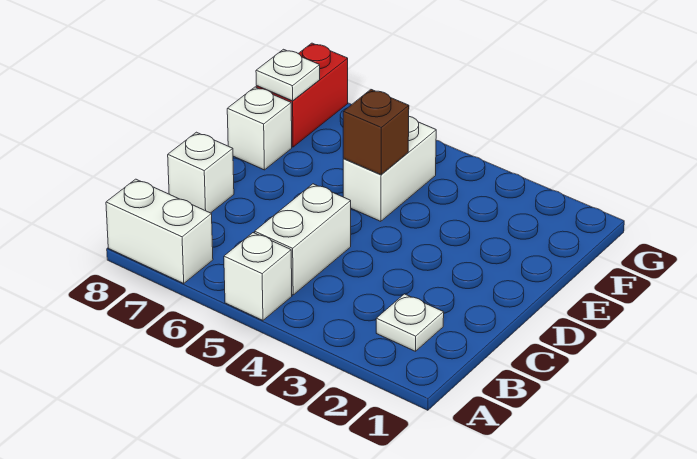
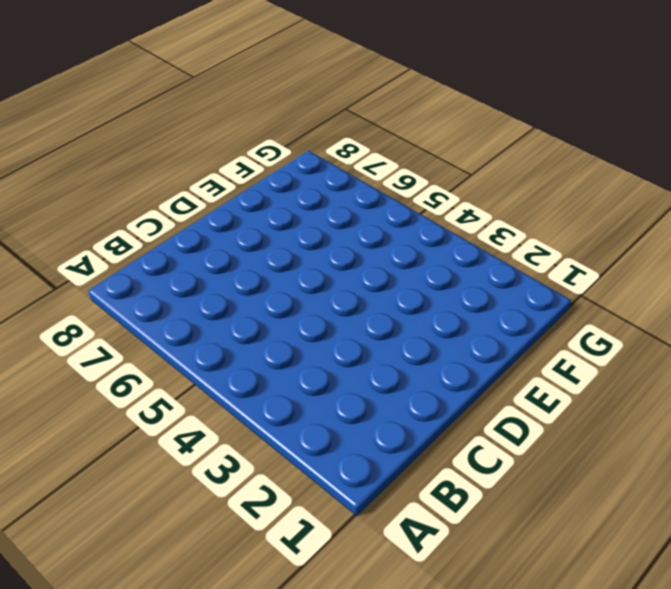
none -> white 1x1 brick [224,233,292,320]
none -> white 1x2 brick [106,179,213,283]

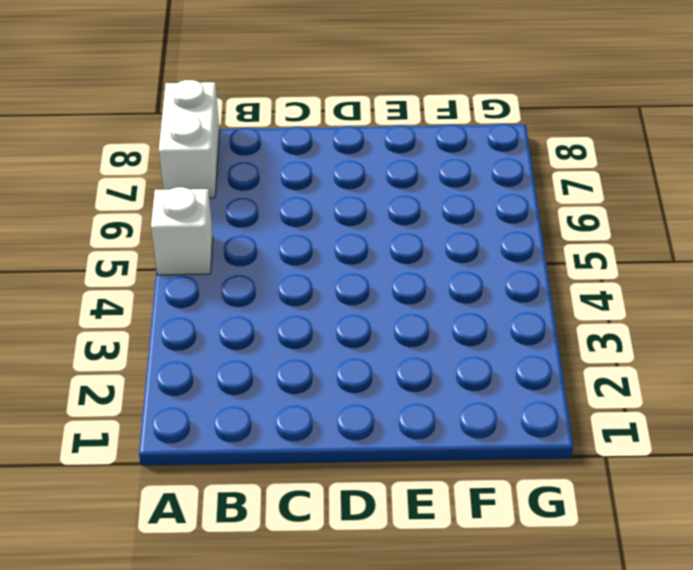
none -> white 1x1 plate [376,294,444,351]
none -> white 1x2 brick [255,184,351,295]

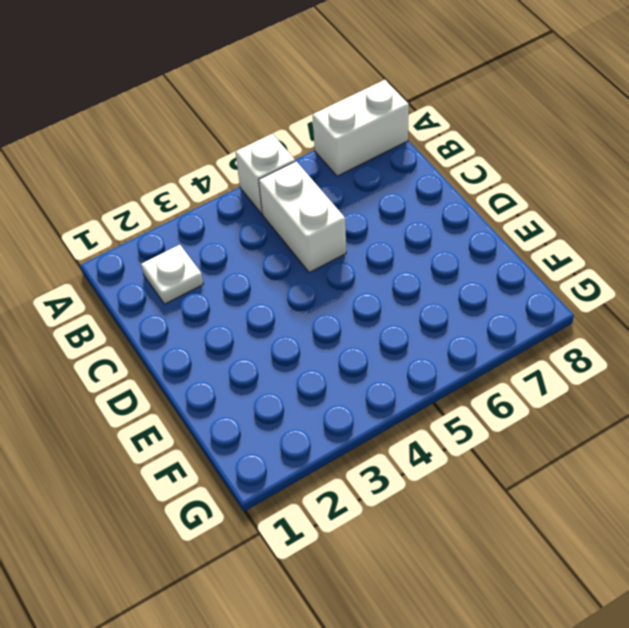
none -> white 1x1 brick [168,132,234,213]
none -> white 1x2 brick [343,117,436,221]

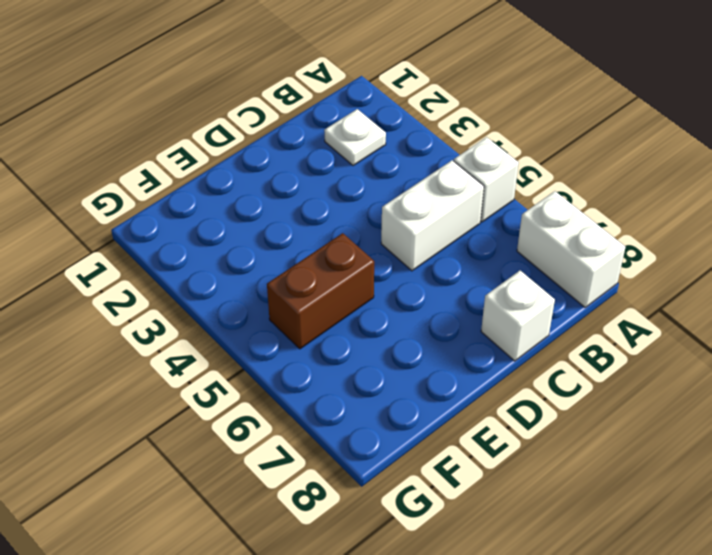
brown 1x2 brick [267,233,374,349] -> white 1x2 brick [343,117,436,221]
none -> white 1x1 brick [227,87,292,170]
none -> red 1x2 brick [256,43,348,147]

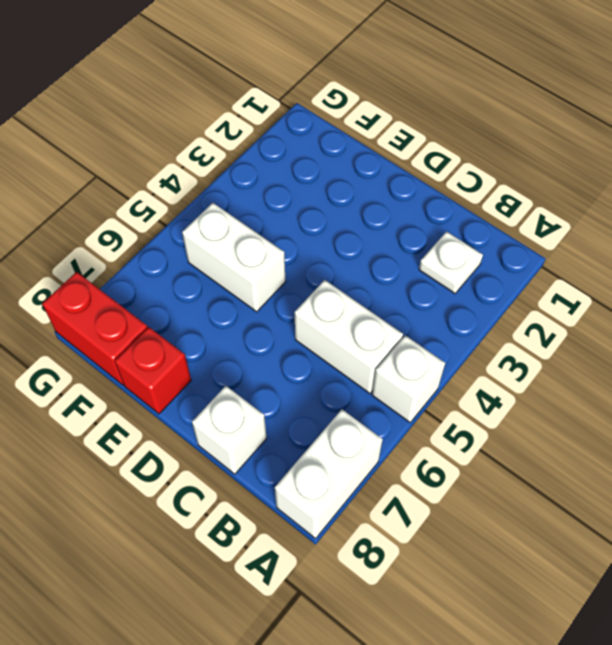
red 1x1 brick [115,327,191,414] -> white 1x1 brick [227,87,292,170]
none -> brown 1x1 brick [343,90,409,175]
none -> white 1x1 plate [256,49,320,101]

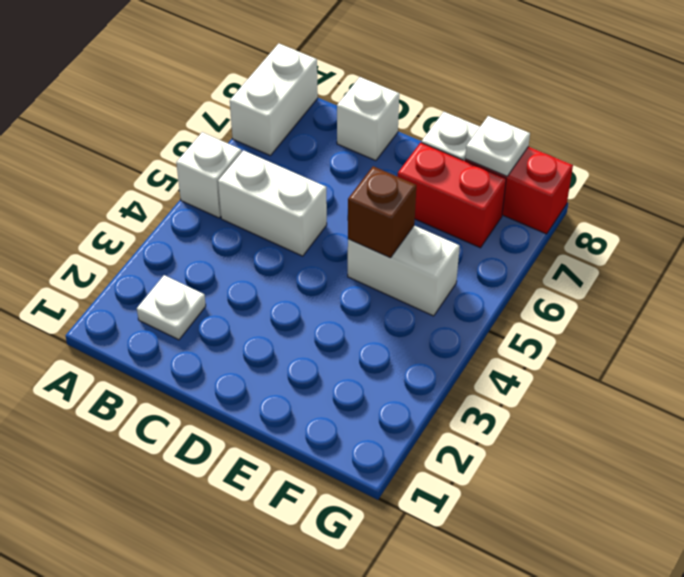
red 1x2 brick [398,142,506,248] -> none

